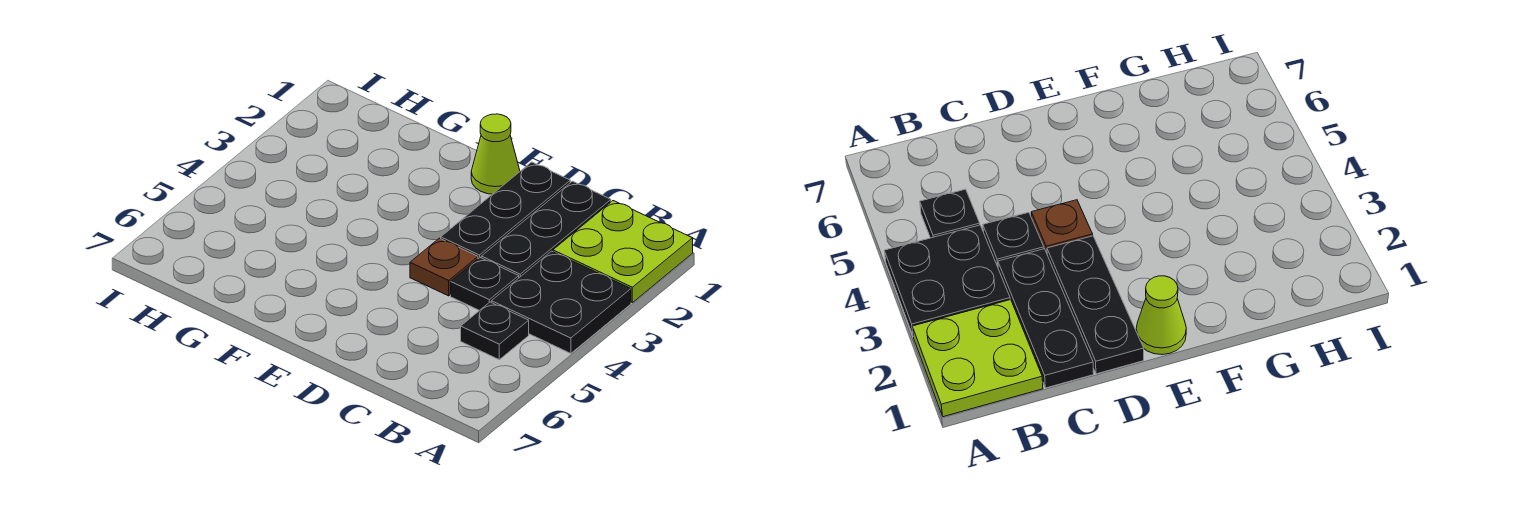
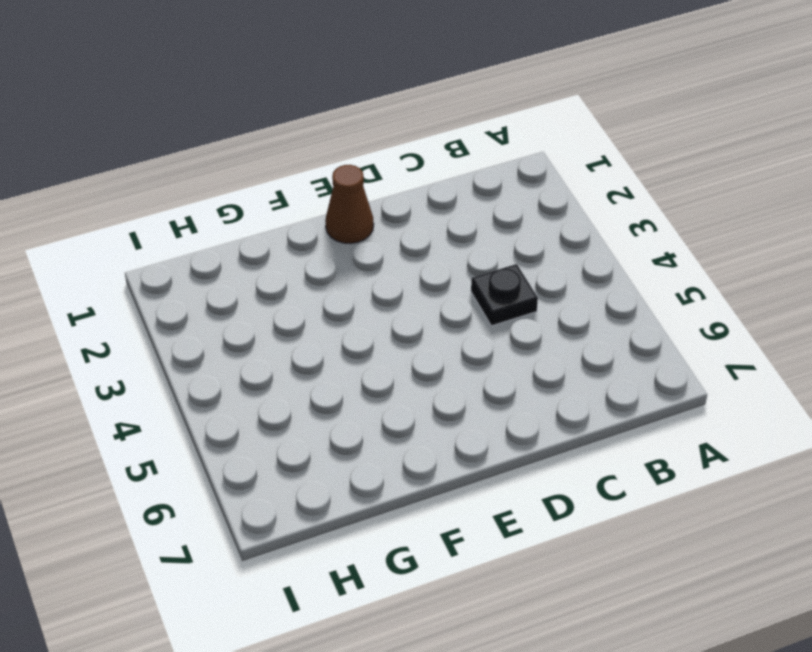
brown 1x1 cone [325,165,374,243] -> lime 1x1 cone [471,114,520,194]
none -> lime 2x2 plate [553,201,693,303]
none -> black 2x2 plate [491,251,631,353]

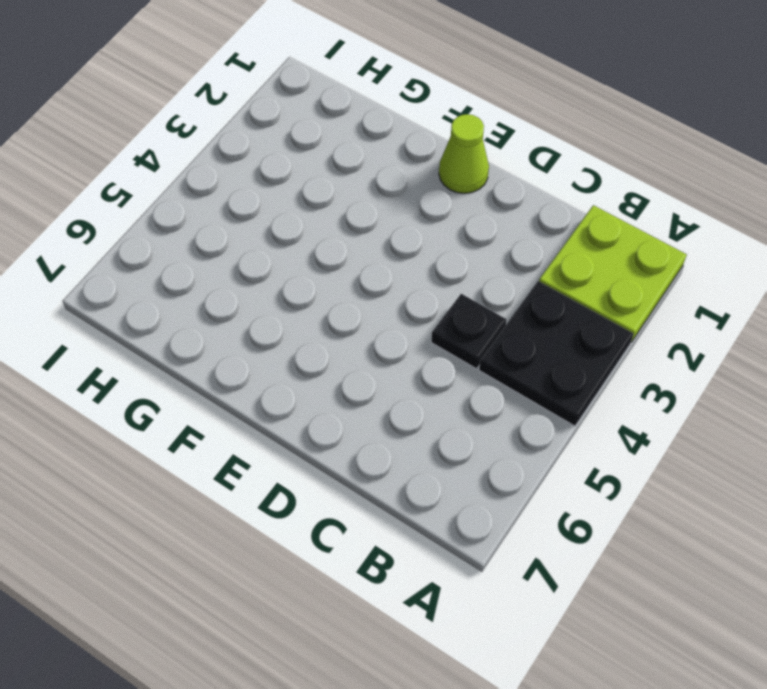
none -> black 1x1 plate [461,302,529,360]
none -> black 1x3 plate [481,181,611,278]

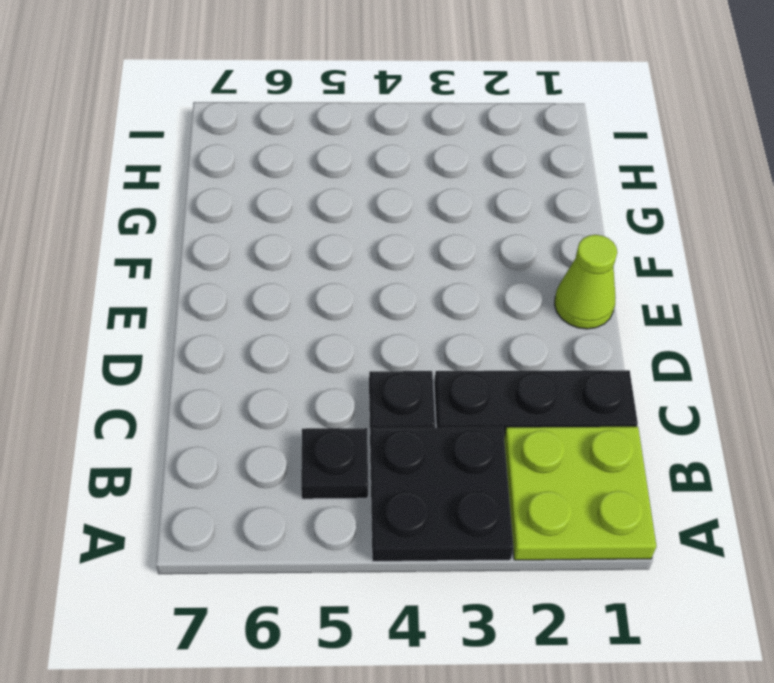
none -> black 1x3 plate [441,162,570,259]
none -> brown 1x1 plate [410,238,478,296]

